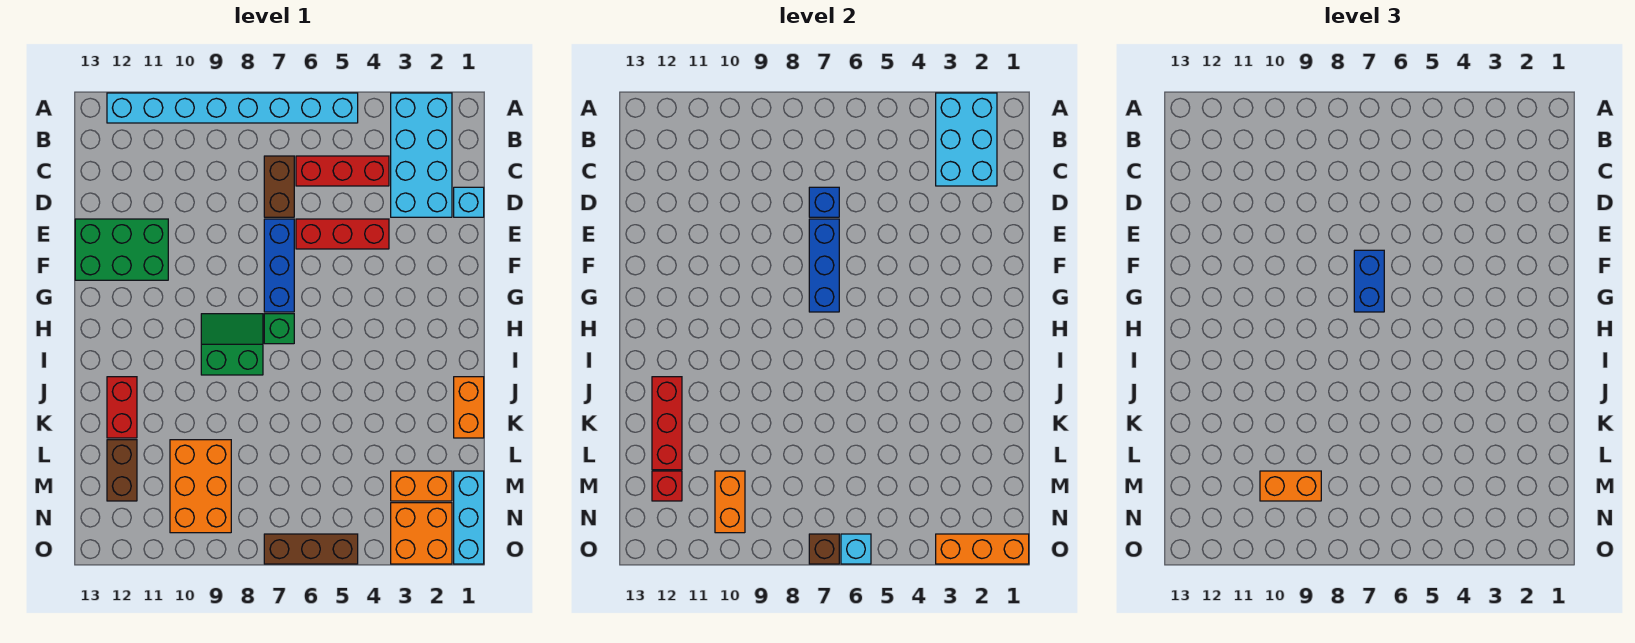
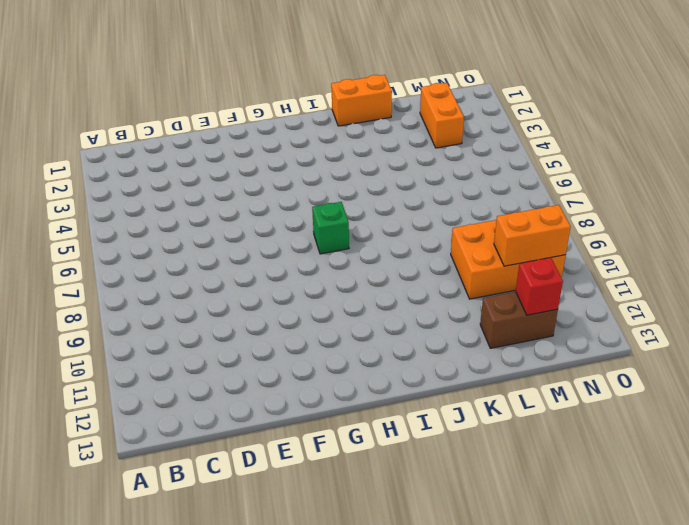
none -> cyan 2x4 brick [391,93,452,217]
none -> cyan 1x8 brick [107,93,358,123]
none -> red 1x3 brick [296,156,389,186]

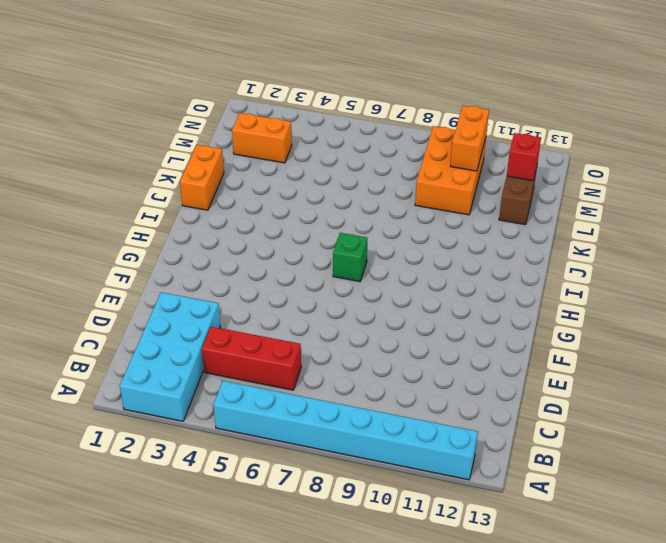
none -> brown 1x2 brick [264,156,294,217]
none -> cyan 1x1 brick [454,187,484,217]
none -> red 1x3 brick [296,219,389,249]

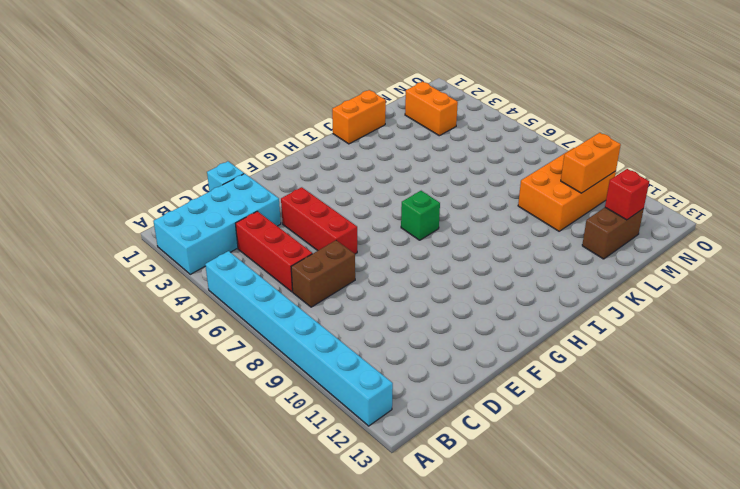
none -> blue 1x3 brick [264,219,294,312]
none -> green 2x3 brick [75,219,168,280]
none -> green 2x2 slope [201,314,263,375]

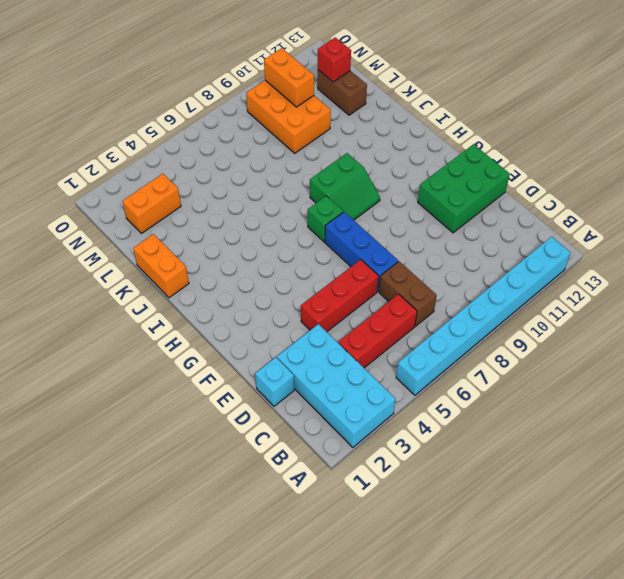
none -> red 1x2 brick [107,377,137,438]
none -> cyan 1x3 brick [454,471,484,564]
none -> orange 2x2 brick [391,503,452,564]

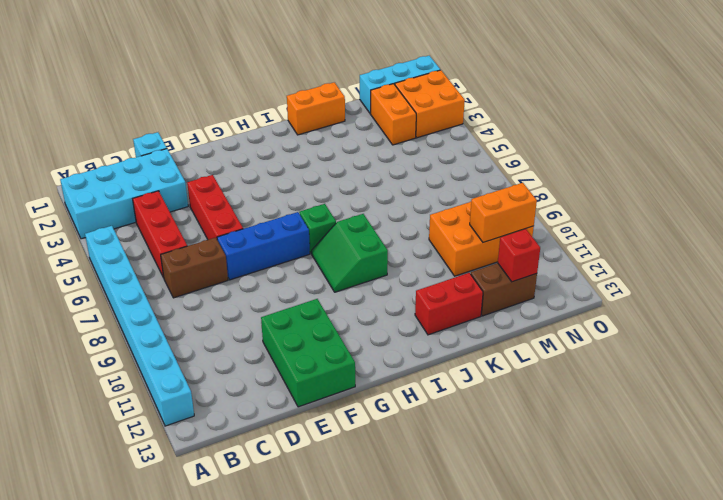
none -> brown 1x3 brick [264,534,358,564]
none -> cyan 2x3 brick [936,93,997,186]
none -> blue 1x1 brick [809,187,839,217]

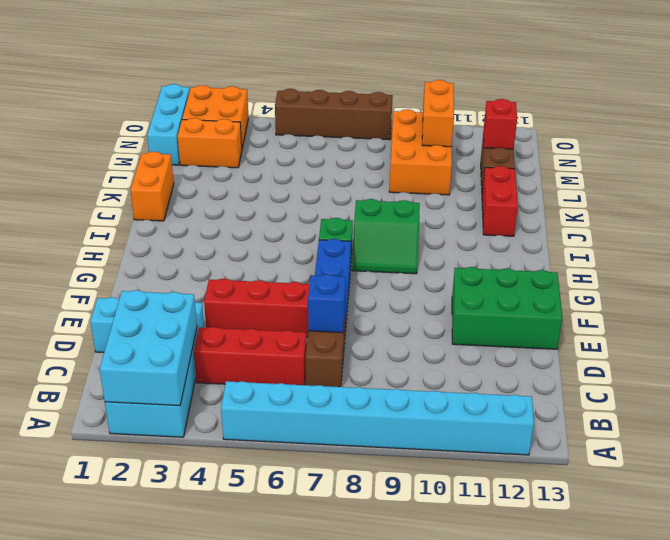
brown 1x4 brick [275,89,393,140] -> brown 1x3 brick [264,534,358,564]
none -> blue 1x3 brick [809,219,839,312]
none -> red 1x3 brick [652,377,682,470]
none -> orange 1x3 brick [936,534,1029,564]

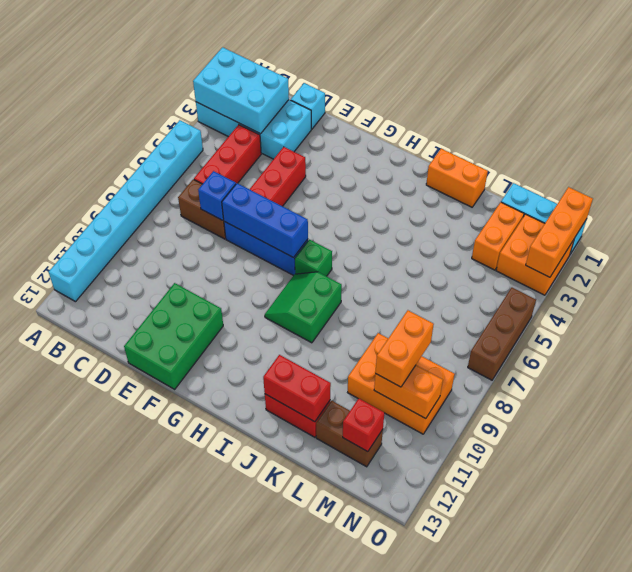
red 1x2 brick [263,355,331,422] -> red 1x3 brick [652,377,682,470]
none -> cyan 1x1 brick [841,534,871,564]
none -> brown 1x1 brick [809,534,839,564]
none -> blue 1x2 brick [1354,250,1384,312]

